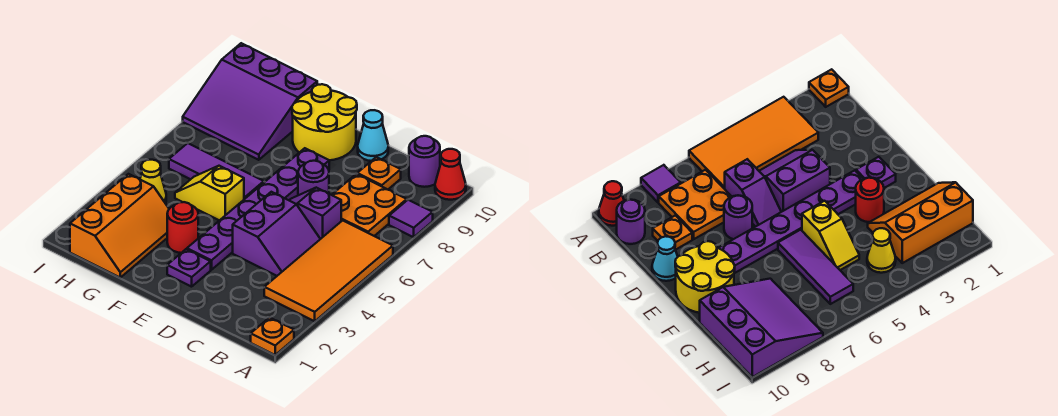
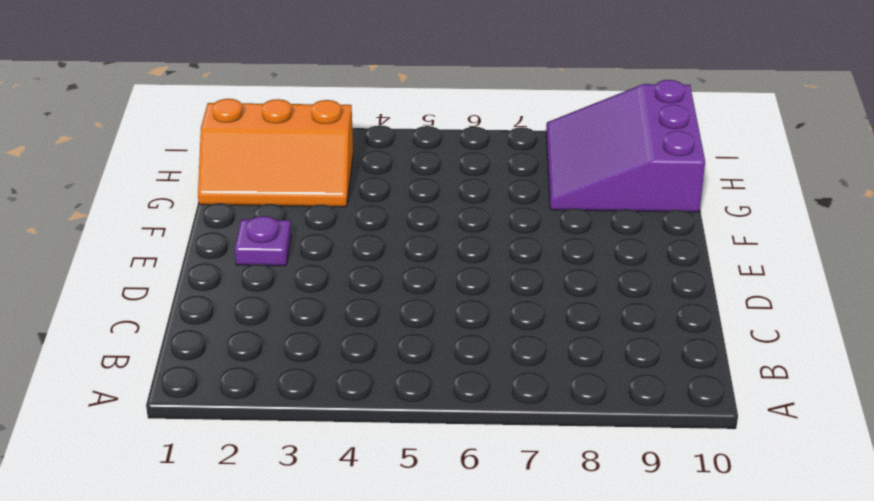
none -> orange 1x1 plate [251,317,294,355]
none -> orange 2x4 tile [264,220,393,321]
none -> purple 1x1 tile [389,200,433,237]

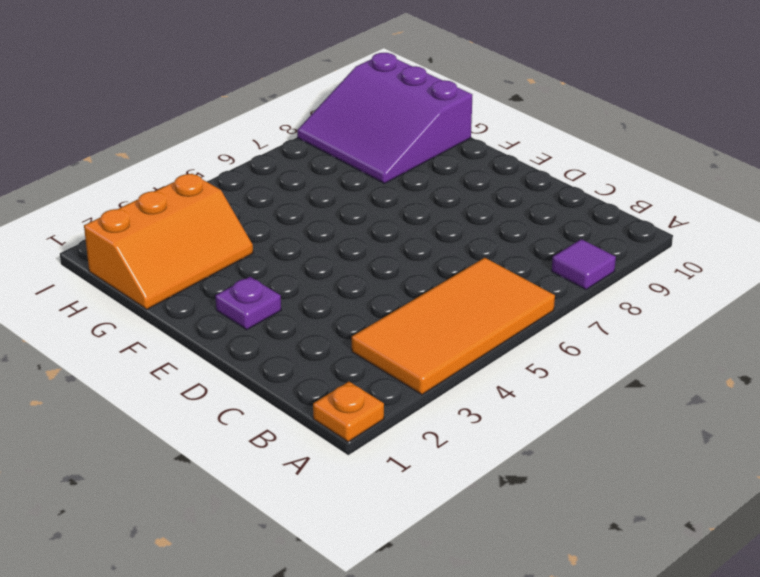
none -> red 1x1 cone [435,149,466,200]
none -> orange 2x2 plate [332,174,407,236]
none -> purple 1x1 round brick [409,136,440,187]

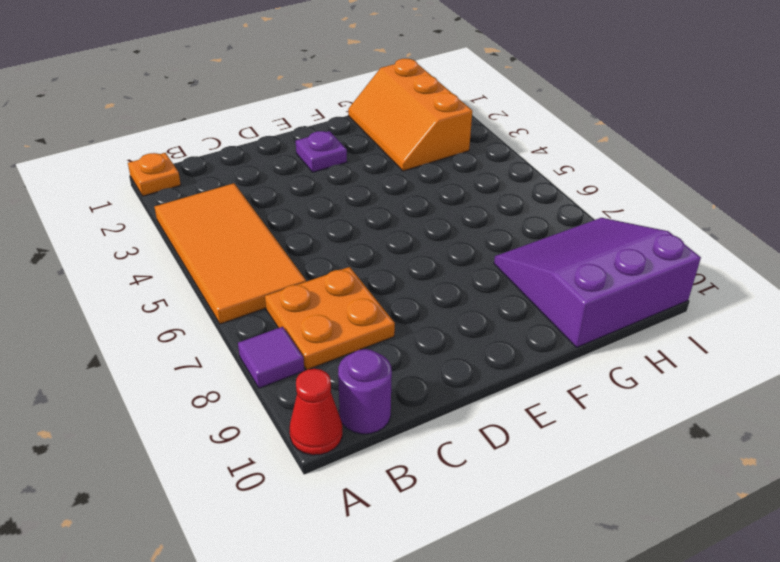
none -> purple 2x2 slope [233,192,320,276]
none -> purple 1x2 slope [289,188,341,239]
none -> orange 1x1 plate [357,157,401,190]

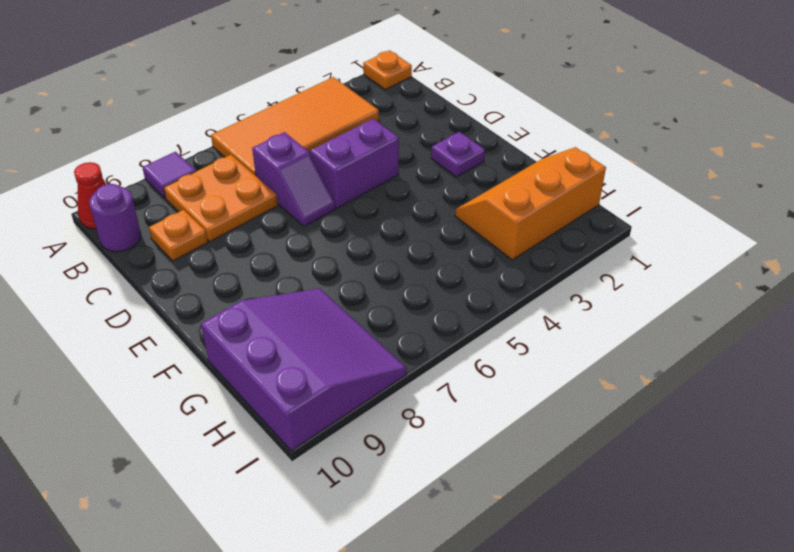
none -> purple 1x1 round brick [298,161,329,195]
none -> cyan 1x1 cone [358,110,388,161]
none -> purple 1x6 plate [187,148,329,270]

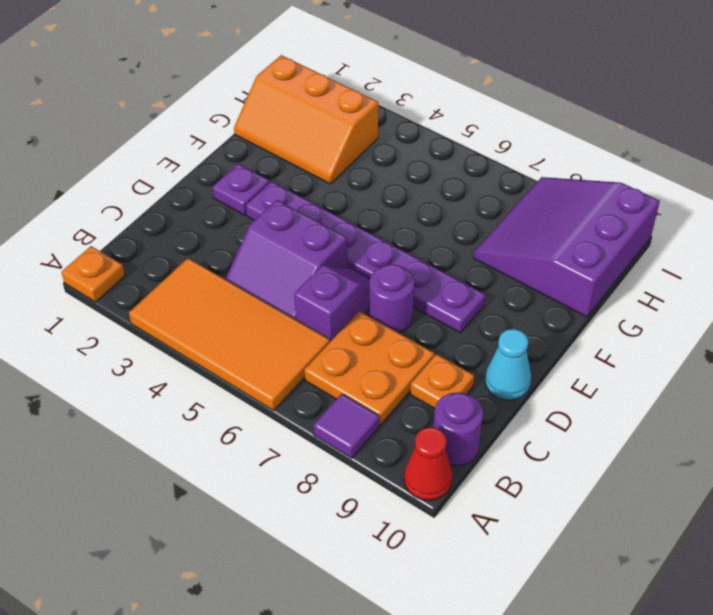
none -> yellow 2x2 round brick [292,84,357,160]
none -> red 1x1 round brick [167,202,198,253]
none -> yellow 1x2 slope [175,166,244,220]

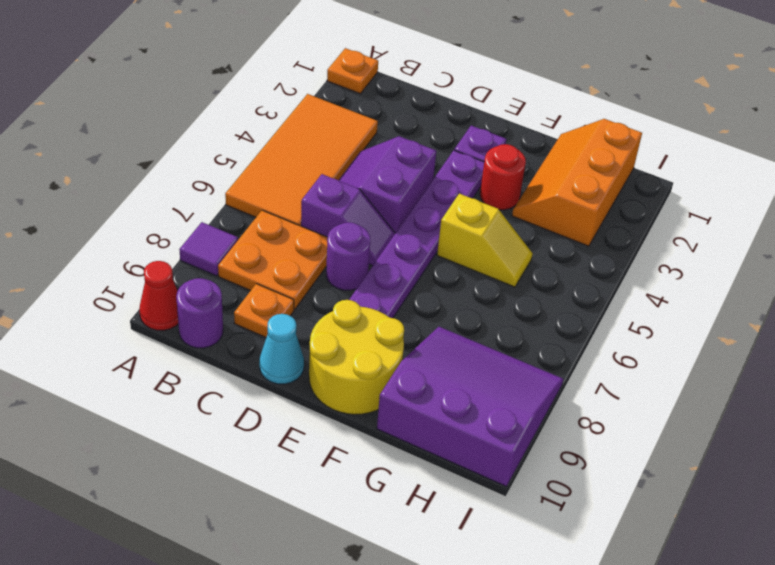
none -> purple 1x3 tile [169,143,264,199]
none -> yellow 1x1 cone [140,160,166,203]

